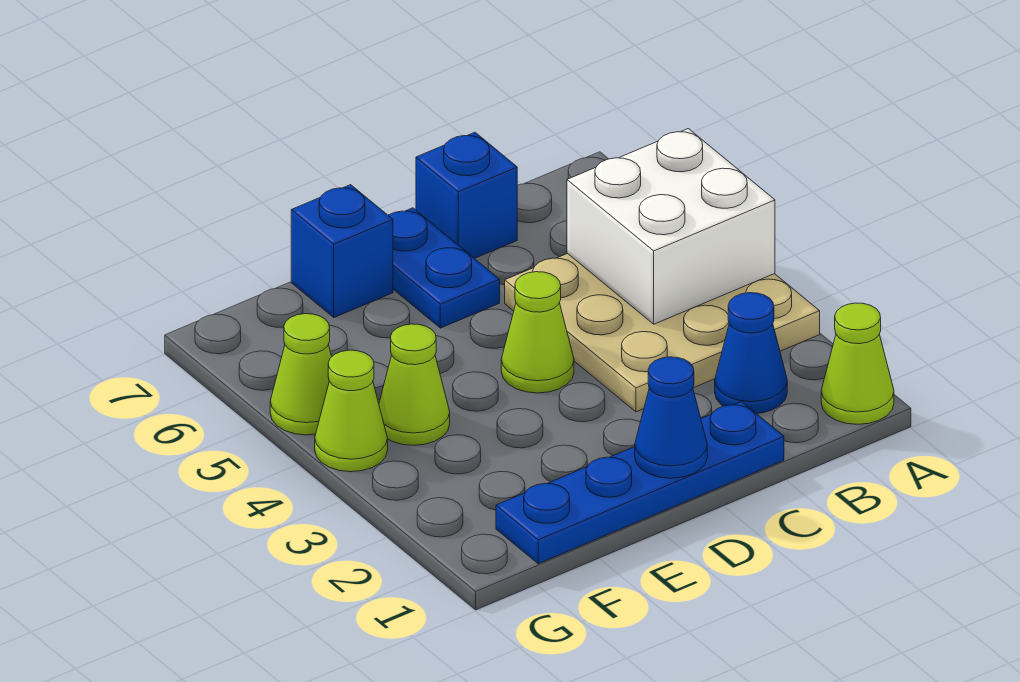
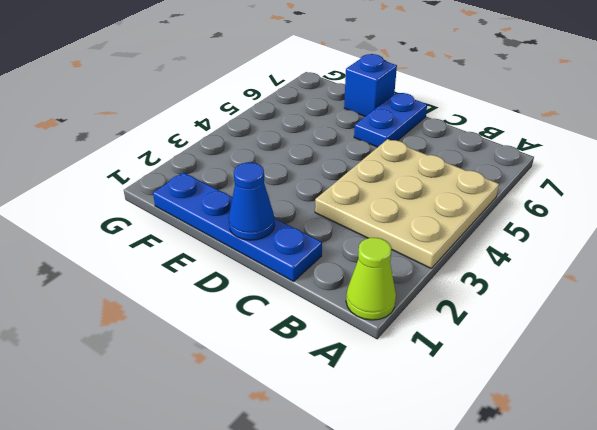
none -> blue 1x1 cone [715,293,787,414]
none -> blue 1x1 brick [416,132,517,259]
none -> lime 1x1 cone [501,272,574,393]

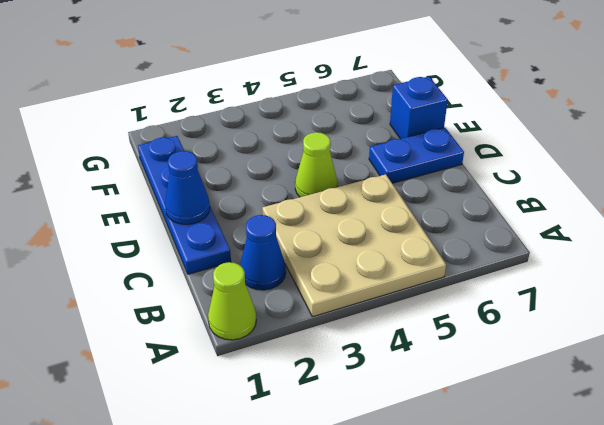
none -> blue 1x1 brick [416,132,517,259]
none -> lime 1x1 cone [379,324,450,445]
none -> lime 1x1 cone [315,350,388,472]

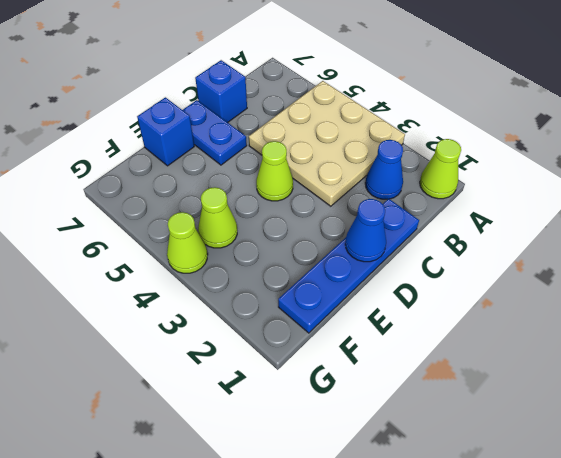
none -> lime 1x1 cone [270,314,332,435]
none -> white 2x2 brick [567,129,775,324]

